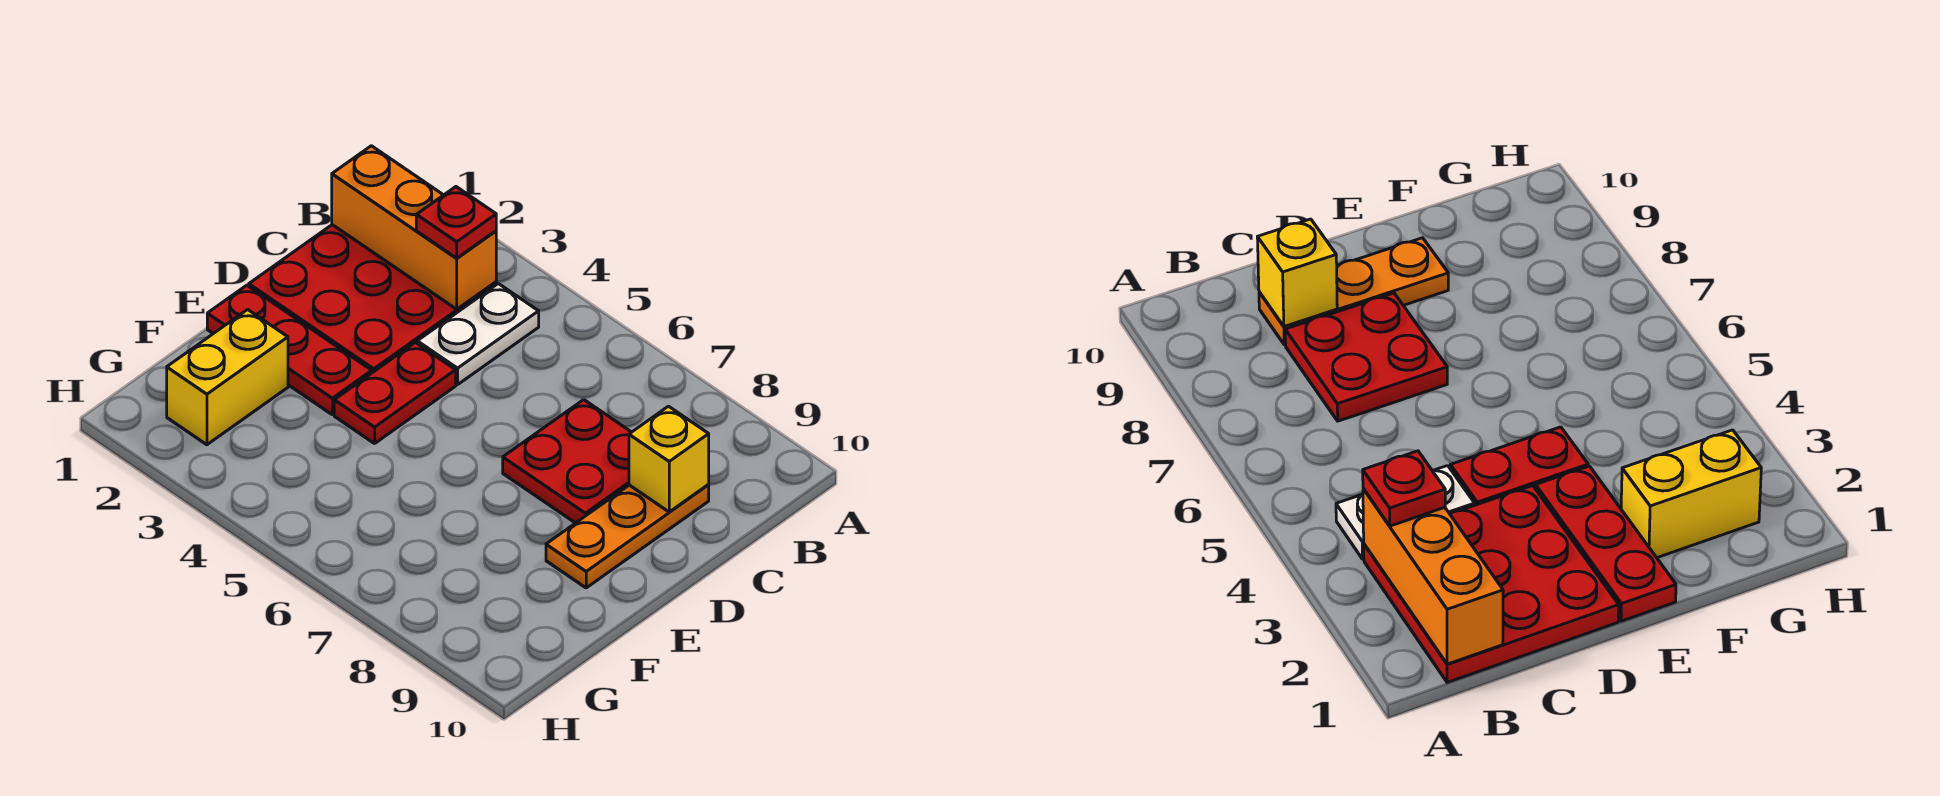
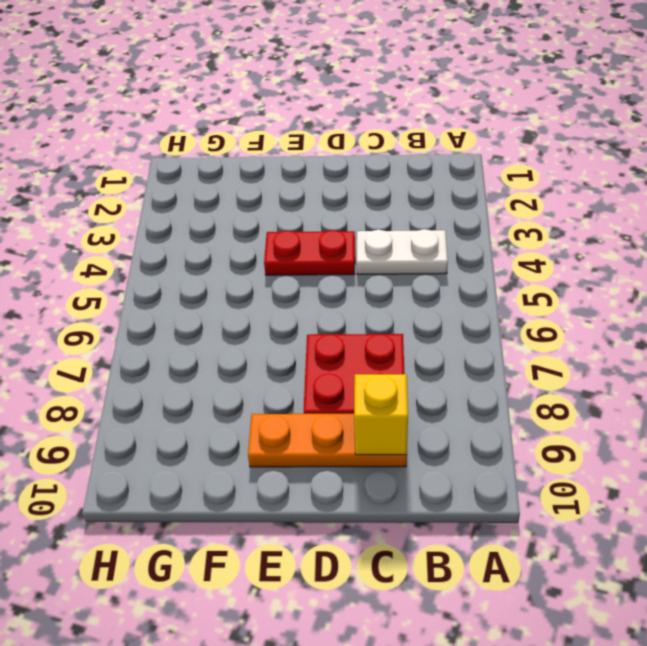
none -> red 3x3 plate [249,225,496,373]
none -> red 1x3 plate [207,285,372,414]

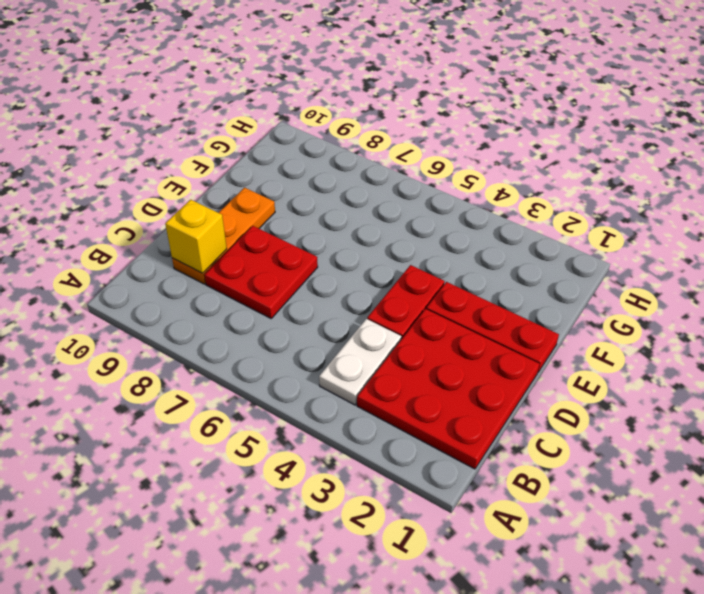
none -> yellow 1x2 brick [167,309,288,445]
none -> orange 1x3 brick [332,146,496,309]

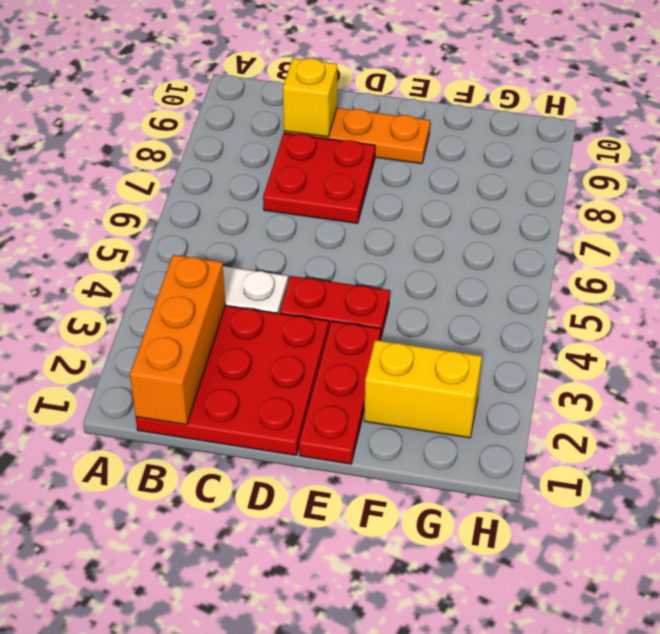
none -> red 1x1 plate [416,187,496,258]

